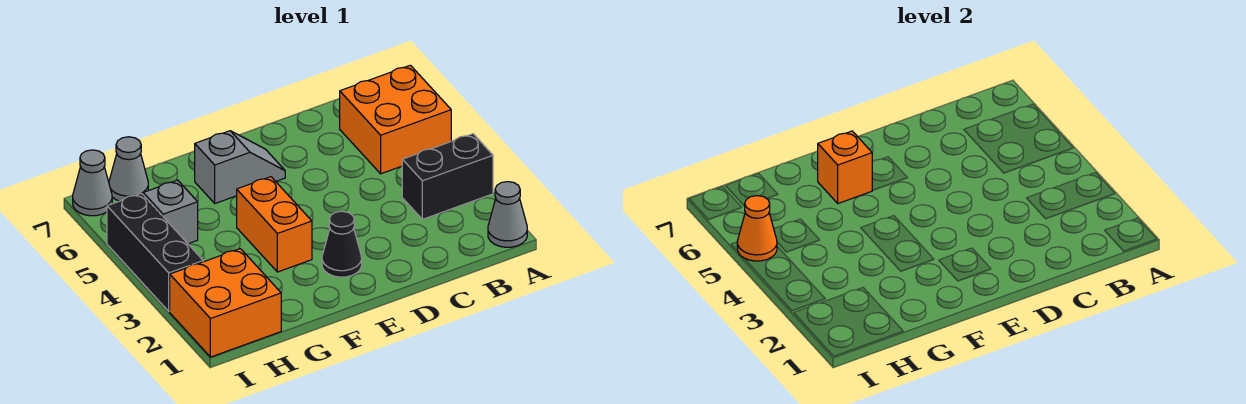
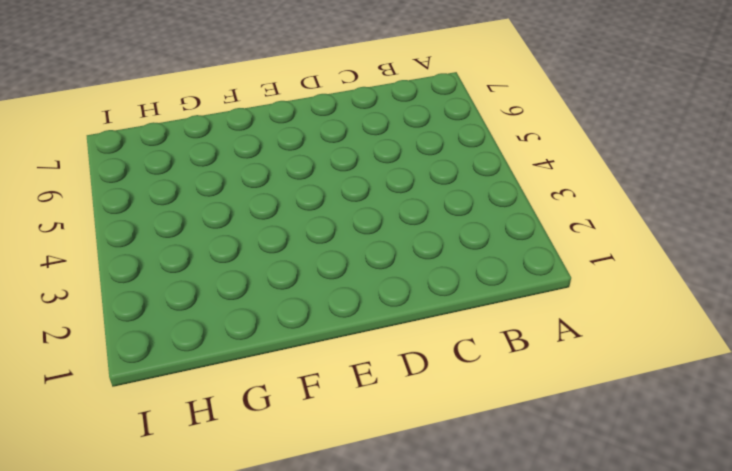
none -> grey 1x1 cone [488,182,527,247]
none -> black 1x2 brick [402,134,493,219]
none -> orange 2x2 brick [340,65,451,174]

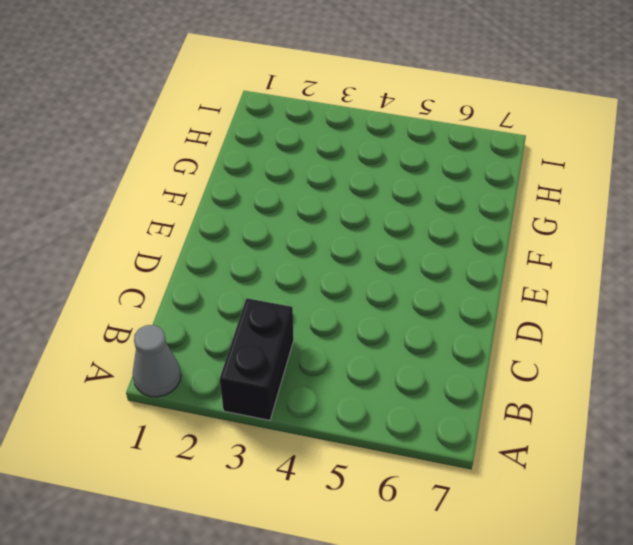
none -> orange 2x2 brick [340,65,451,174]
none -> black 1x1 cone [322,211,362,277]
none -> grey 1x2 slope [195,131,285,203]

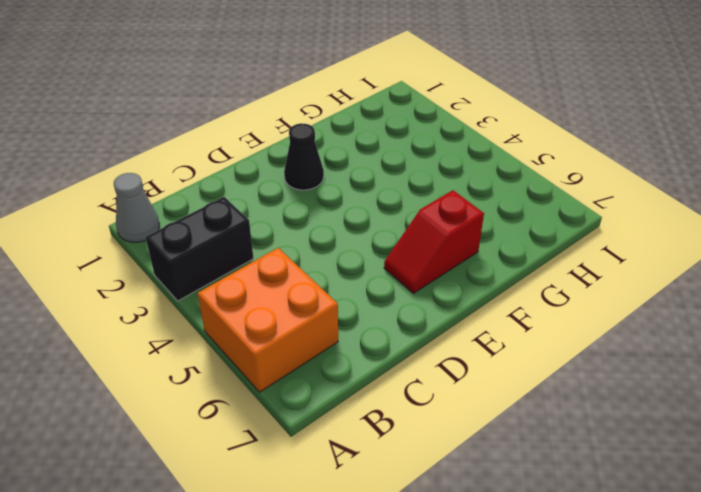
red 1x2 slope [384,190,484,293] -> grey 1x2 slope [195,131,285,203]
none -> orange 1x2 brick [237,177,312,272]
none -> orange 2x2 brick [170,249,281,357]
none -> grey 1x1 brick [143,180,198,244]

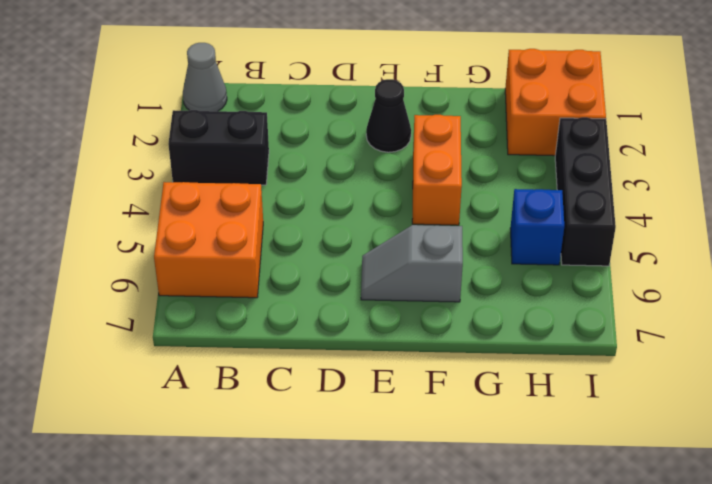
blue 1x1 brick [510,189,564,265] -> grey 1x1 brick [143,180,198,244]
none -> grey 1x1 cone [109,137,148,201]
none -> grey 1x1 cone [73,150,112,216]
none -> orange 1x1 brick [818,131,873,203]

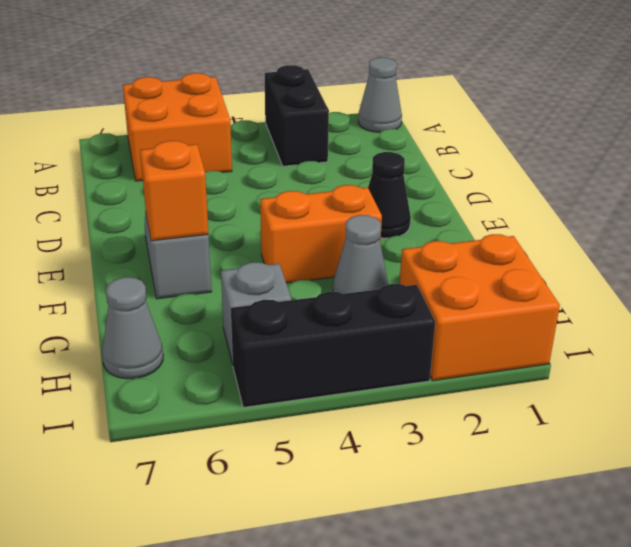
grey 1x1 cone [333,215,388,294] -> grey 1x1 cone moved to [73,150,112,216]
none -> orange 1x1 cone [737,196,777,261]

